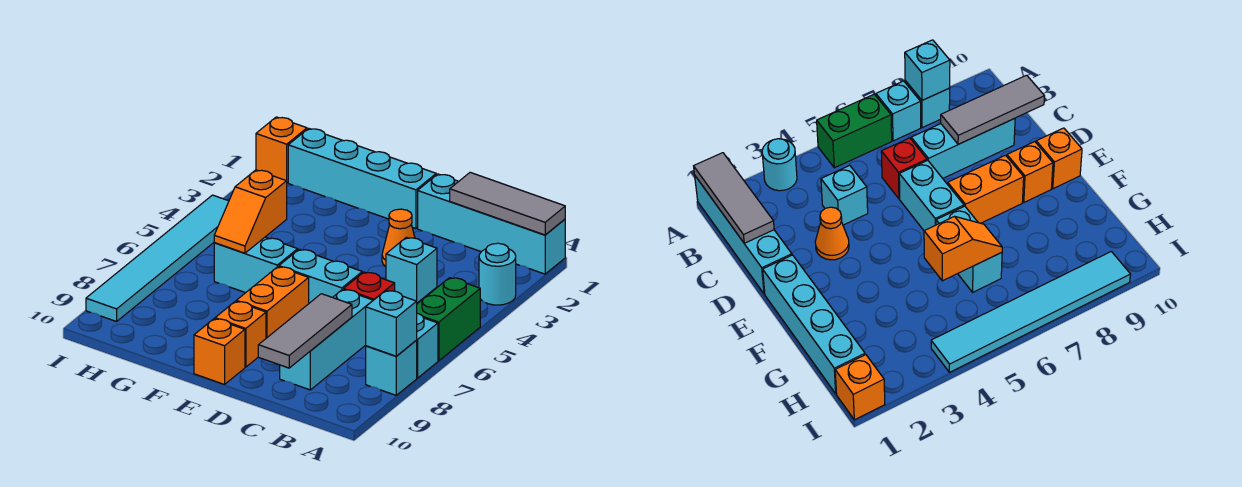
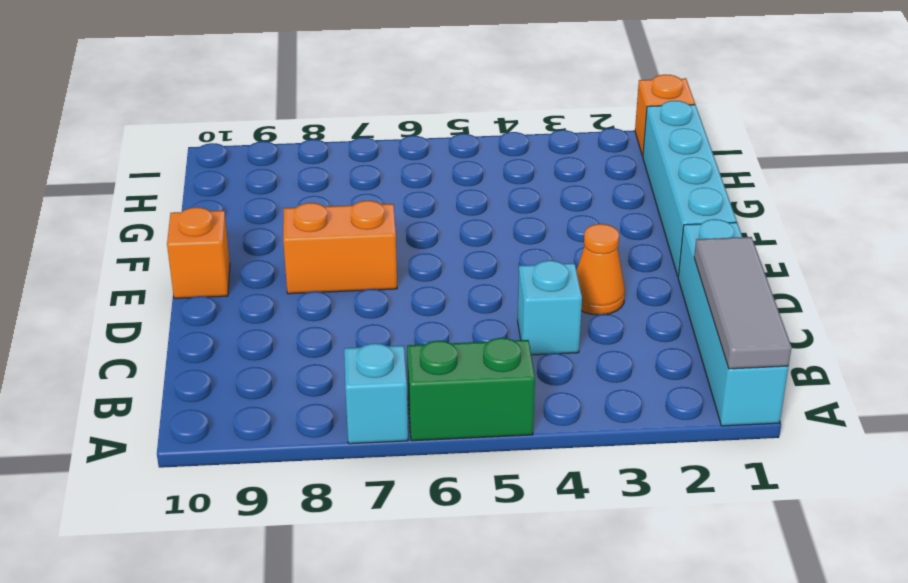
none -> cyan 1x1 round brick [479,243,516,305]
none -> cyan 1x1 brick [366,341,417,395]
none -> red 1x1 brick [344,272,395,300]

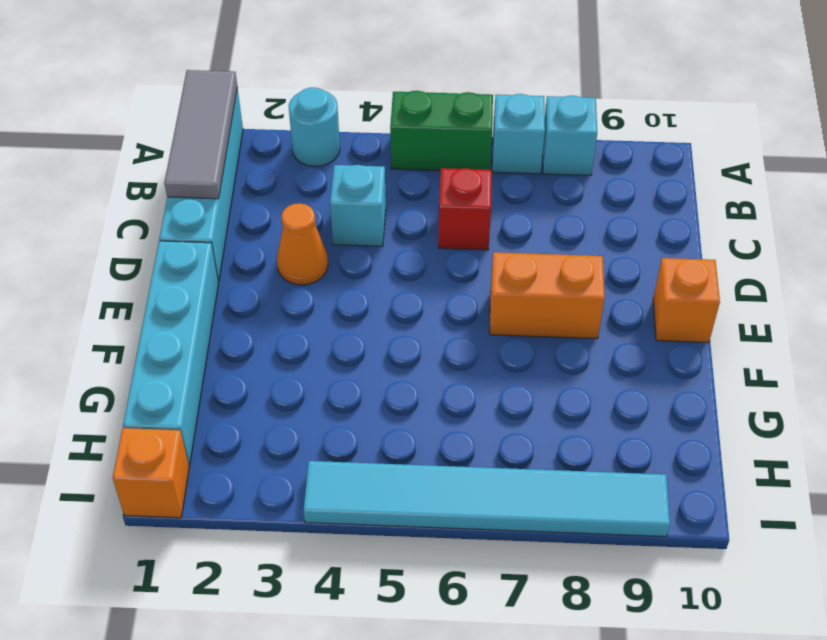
none -> cyan 1x3 brick [280,289,373,390]
none -> cyan 1x2 brick [279,249,362,303]
none -> orange 1x1 brick [215,301,266,367]

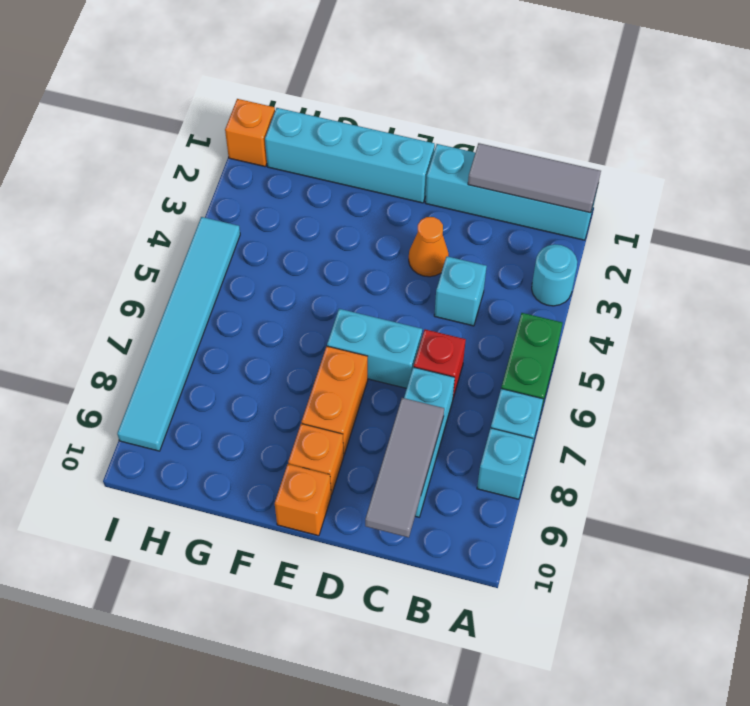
none -> cyan 1x2 brick [214,237,298,293]
none -> cyan 1x1 brick [366,291,417,356]
none -> orange 1x2 slope [214,170,287,253]

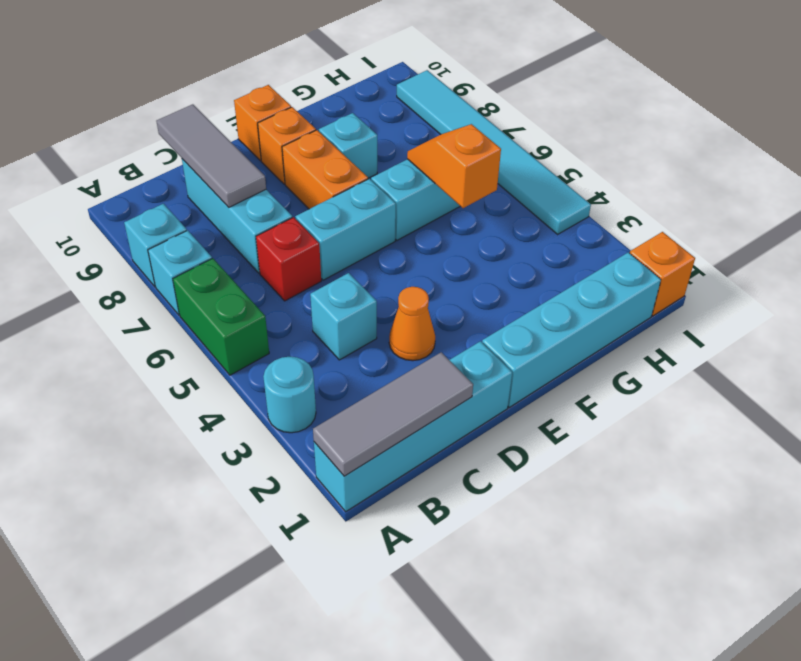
cyan 1x1 brick [319,113,377,178] -> cyan 1x1 brick moved to [366,291,417,356]

